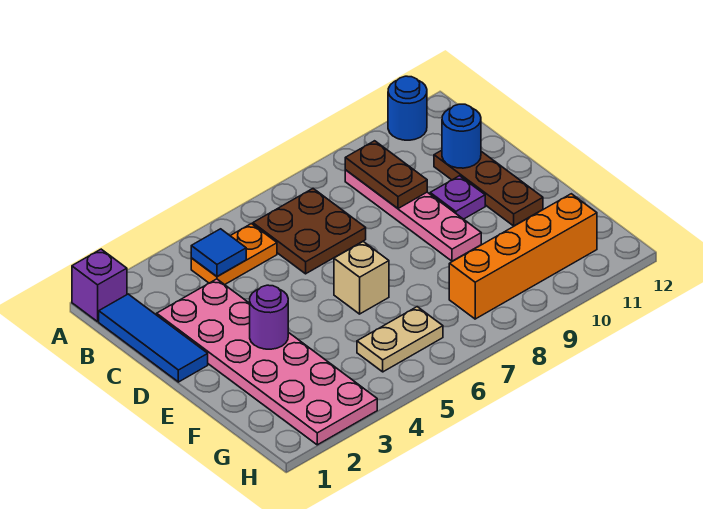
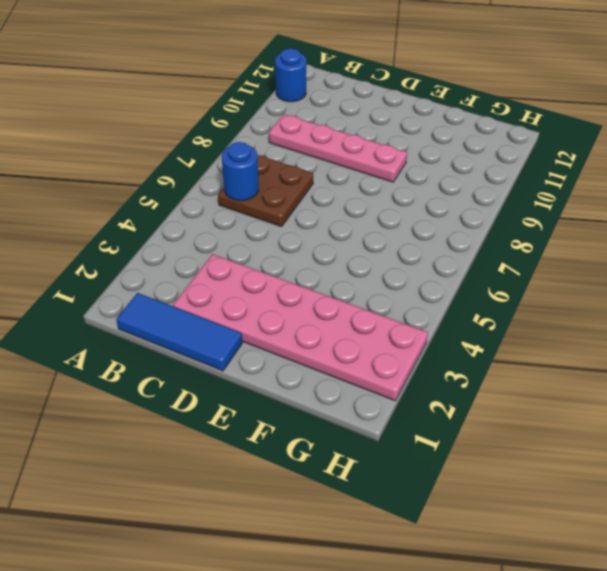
blue 1x1 round brick [222,142,259,201] -> blue 1x1 round brick moved to [442,104,481,168]
none -> purple 1x1 brick [72,249,127,322]
none -> orange 1x2 plate [191,224,277,285]
none -> brown 1x3 plate [434,150,543,226]

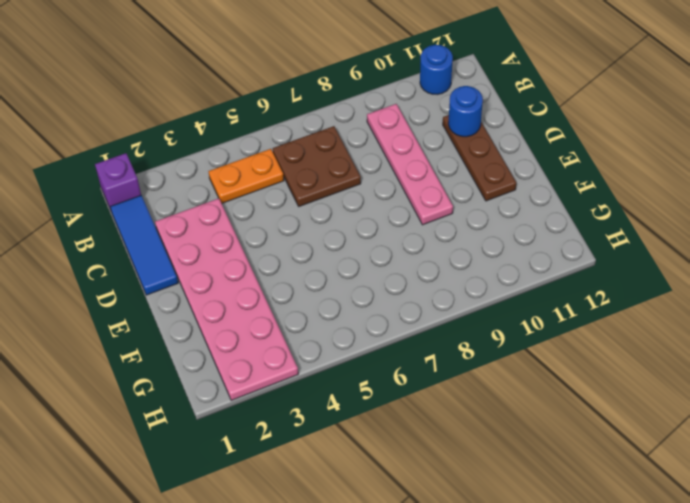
none -> purple 1x1 plate [430,176,485,219]
none -> tan 1x1 brick [334,242,389,314]
none -> tan 1x2 plate [357,307,443,372]

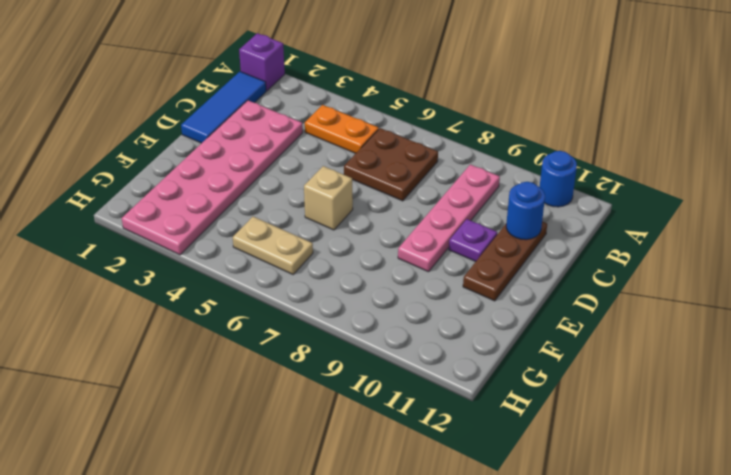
none -> orange 1x4 brick [449,194,597,319]
none -> blue 1x1 tile [191,229,246,277]
none -> brown 1x2 plate [345,141,427,208]

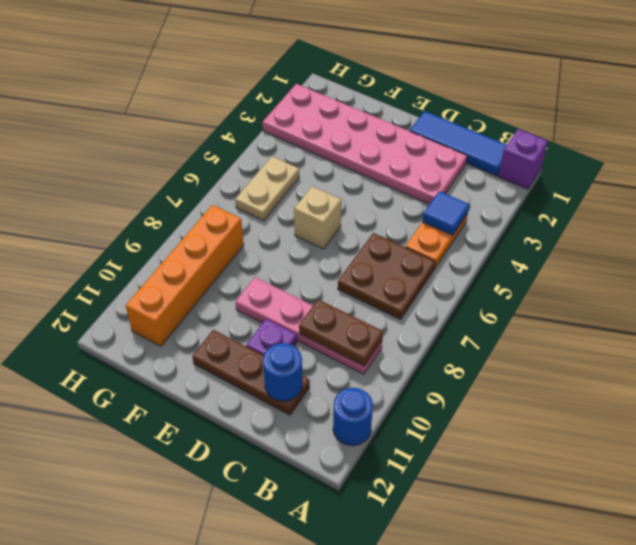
none -> purple 1x1 round brick [250,285,288,349]

